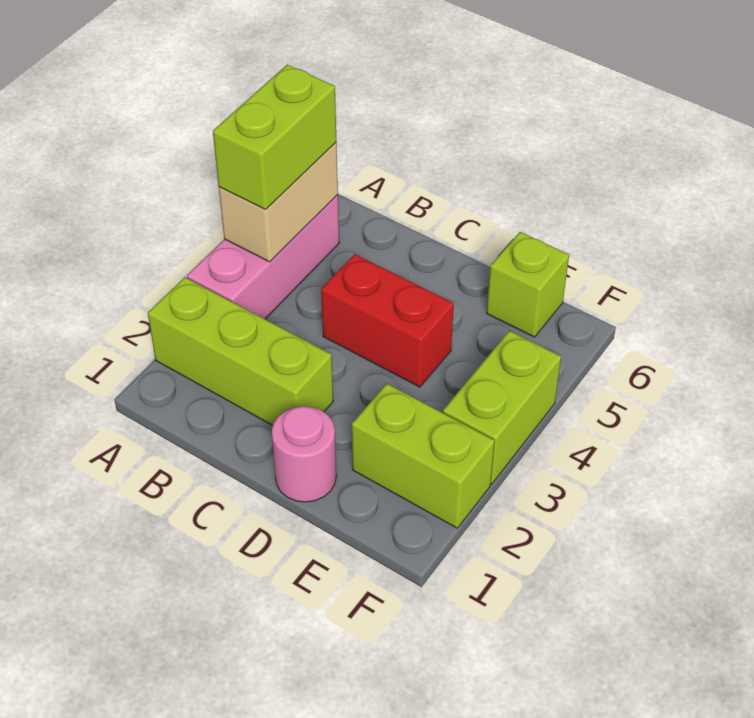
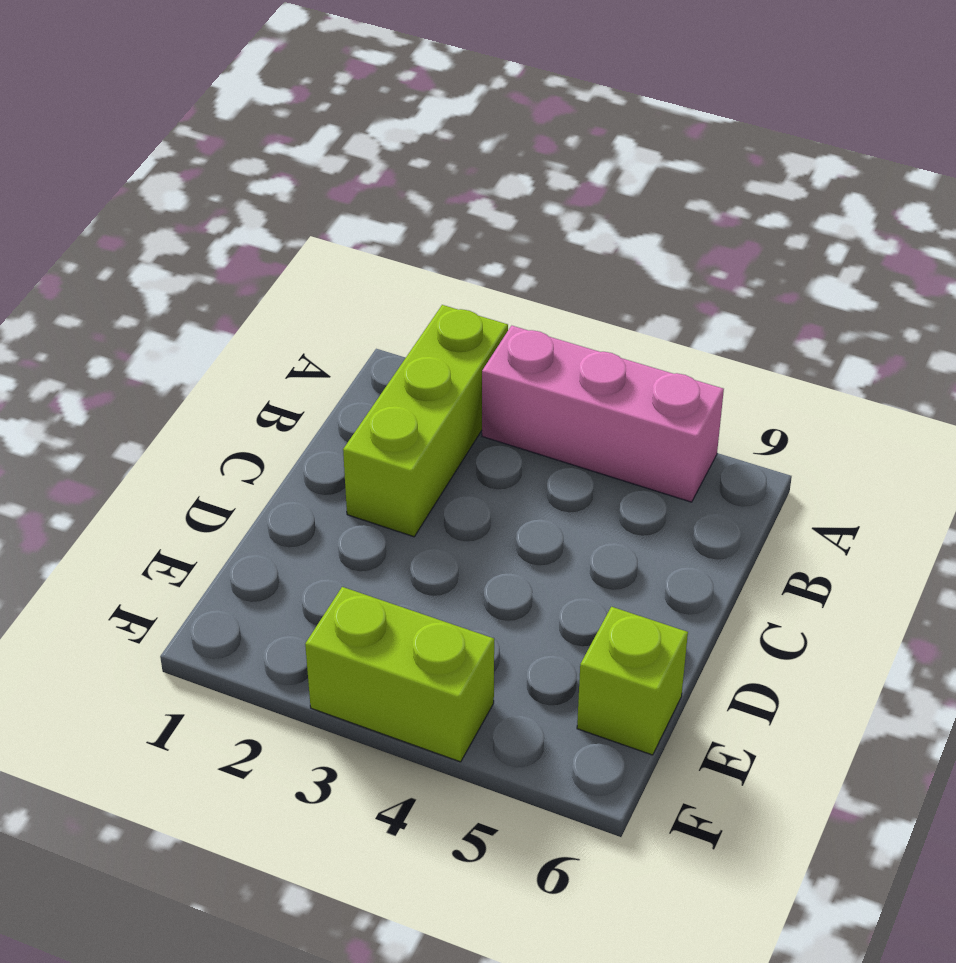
none -> red 1x2 brick [321,254,454,387]
none -> pink 1x1 round brick [272,406,336,502]

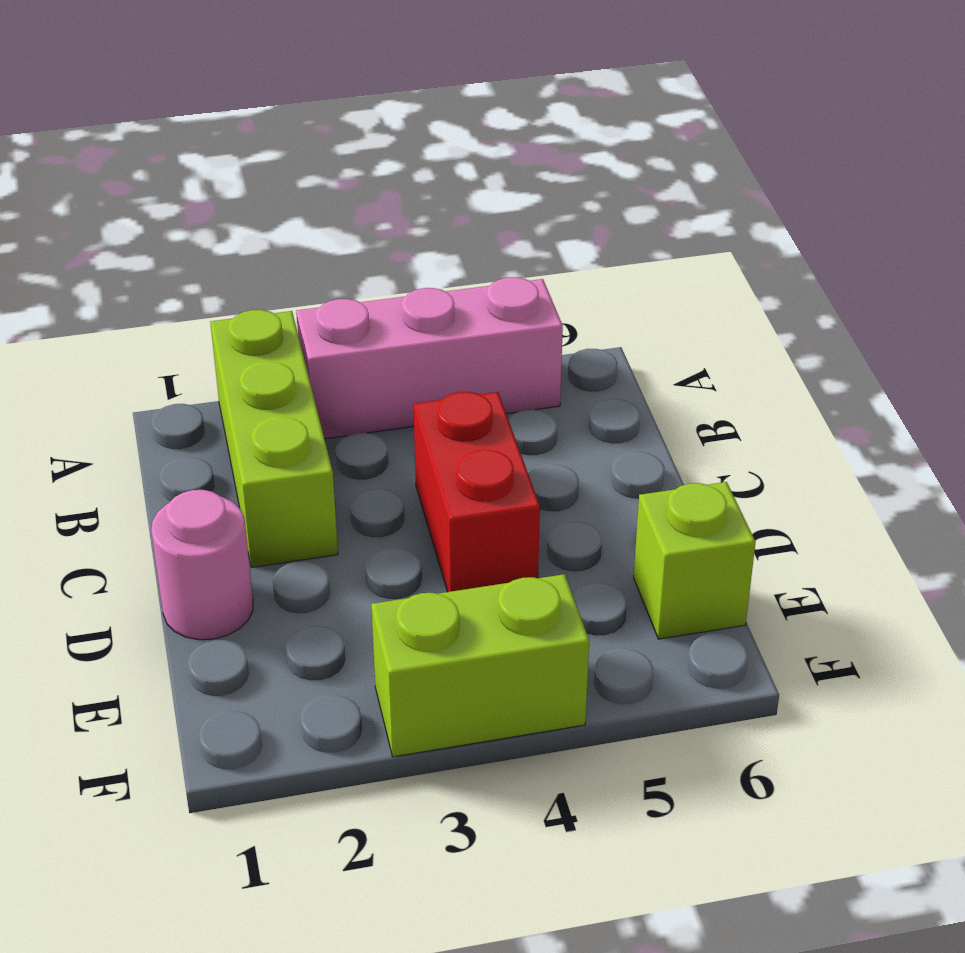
none -> lime 1x2 brick [352,384,495,528]
none -> tan 1x2 brick [219,143,338,262]

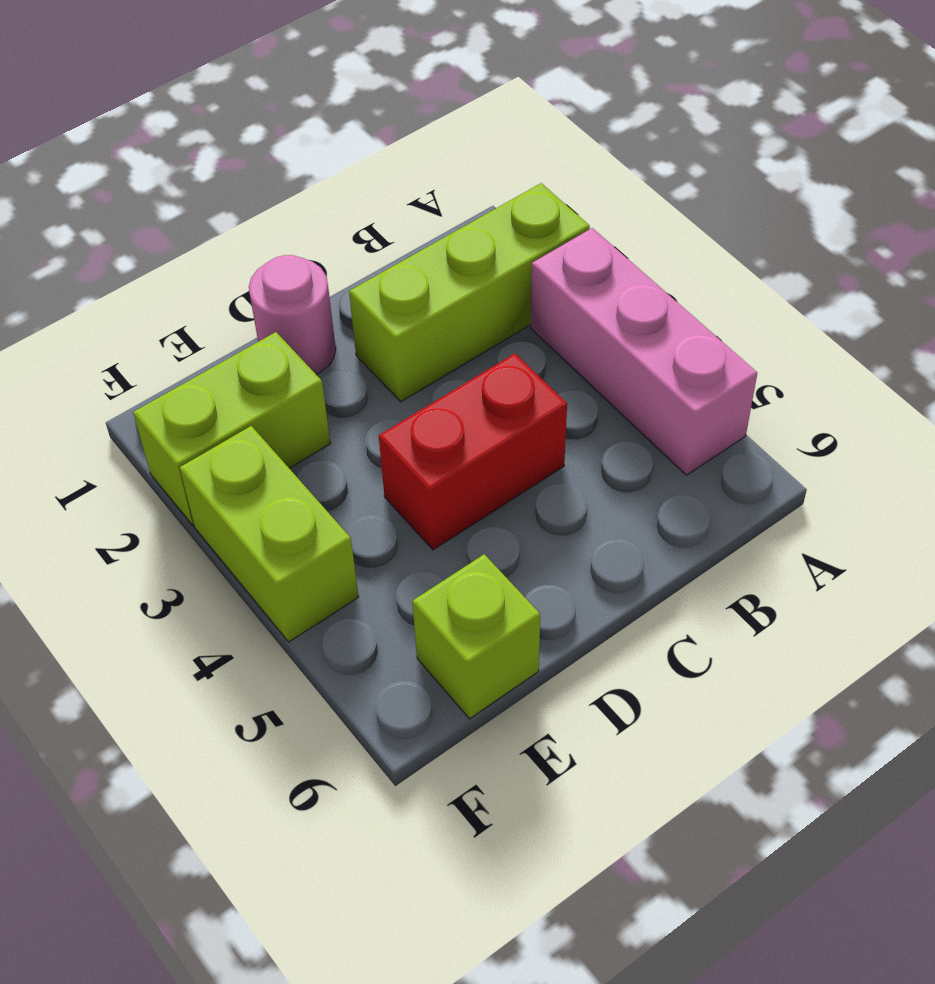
none -> tan 1x2 brick [219,143,338,262]
none -> lime 1x2 brick [213,65,336,210]

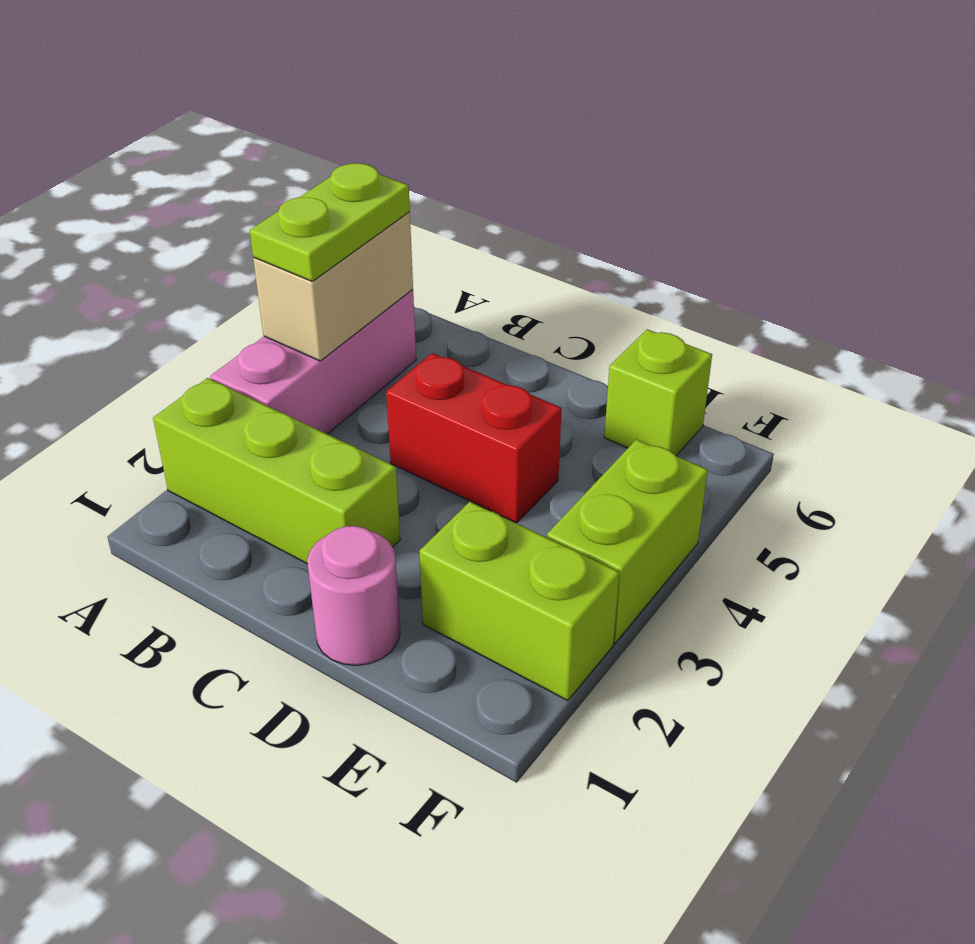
lime 1x2 plate [250,163,410,281] -> lime 1x2 brick [213,65,336,210]

